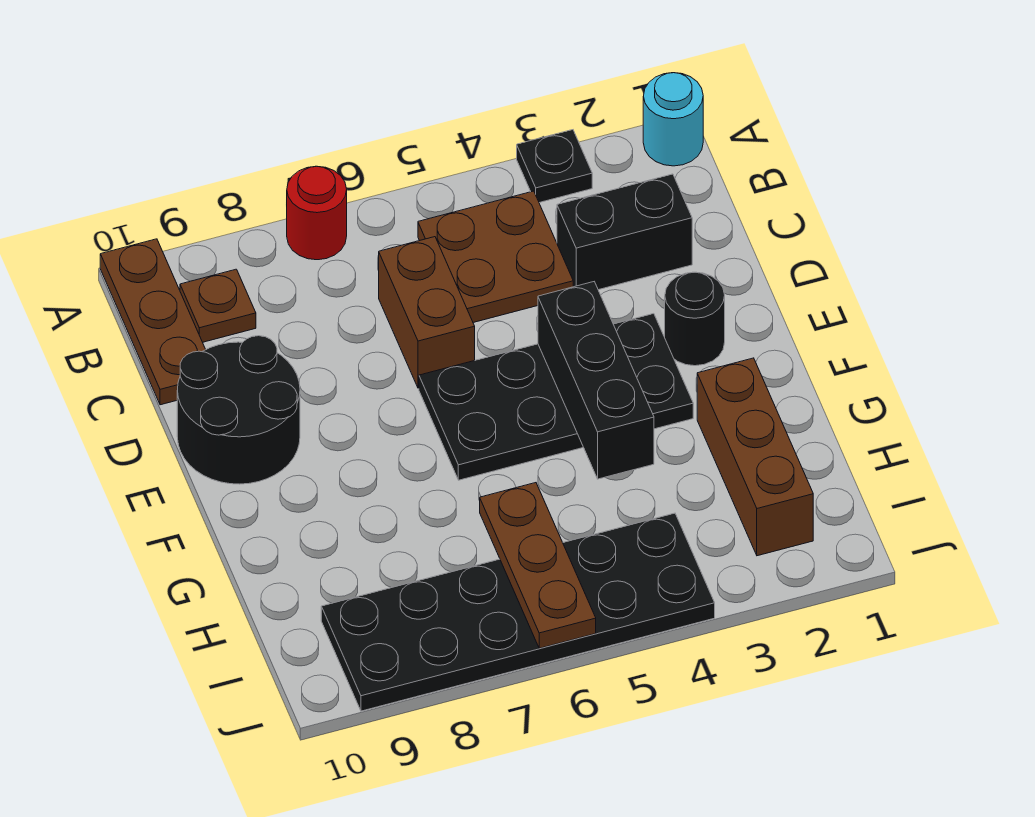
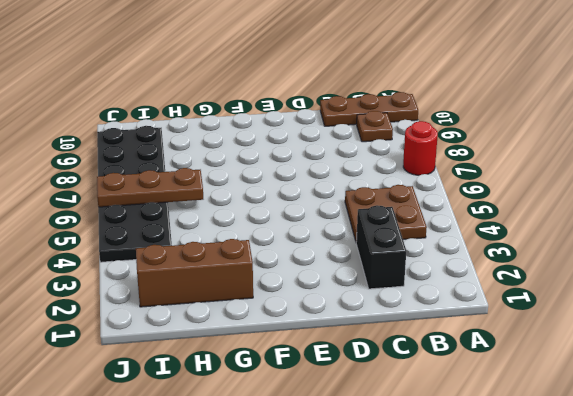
none -> cyan 1x1 round brick [643,73,703,166]
none -> black 1x1 plate [517,130,592,203]
none -> brown 1x2 brick [379,237,475,388]

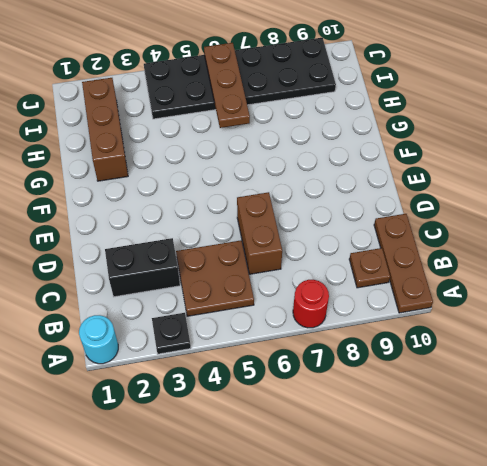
none -> black 2x2 round brick [177,336,300,484]
none -> black 1x1 round brick [665,272,725,366]
none -> black 2x4 plate [419,314,693,480]

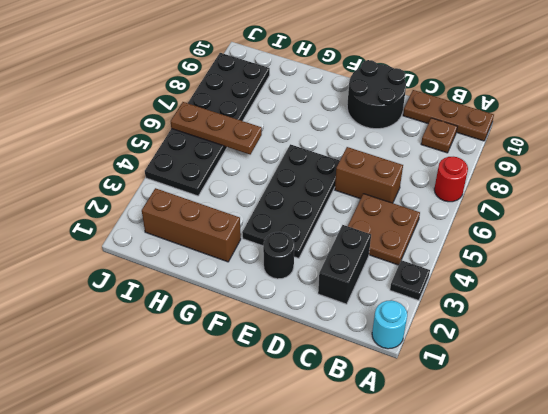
none -> black 1x3 brick [538,282,654,479]

